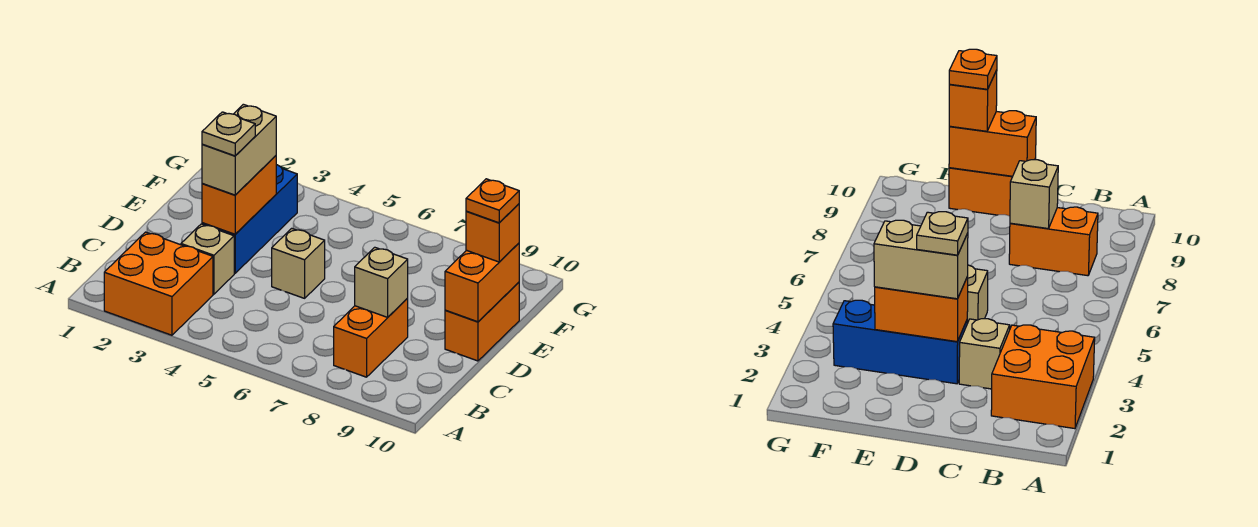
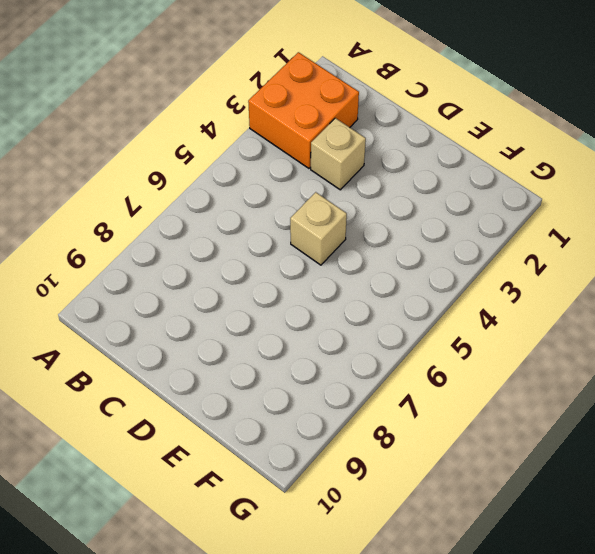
none -> orange 1x2 brick [334,299,408,377]
none -> blue 1x3 brick [202,165,297,273]
none -> orange 1x2 brick [445,282,519,361]

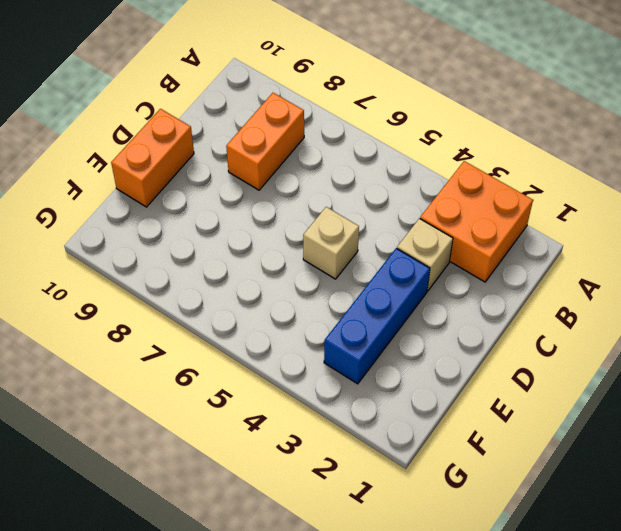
none -> tan 1x1 brick [355,247,408,317]
none -> orange 1x2 brick [202,156,276,234]
none -> orange 1x2 brick [445,243,519,322]

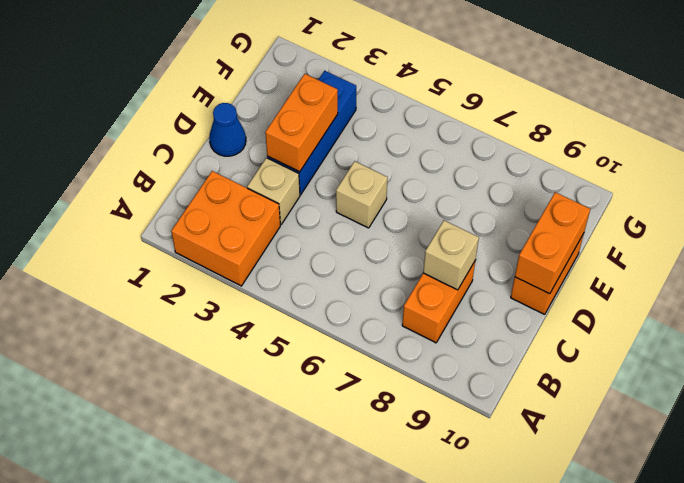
blue 1x1 cone [209,103,246,156] -> none
none -> tan 1x2 brick [202,104,276,195]
none -> orange 1x1 brick [466,204,519,262]
none -> tan 1x1 plate [202,112,255,156]

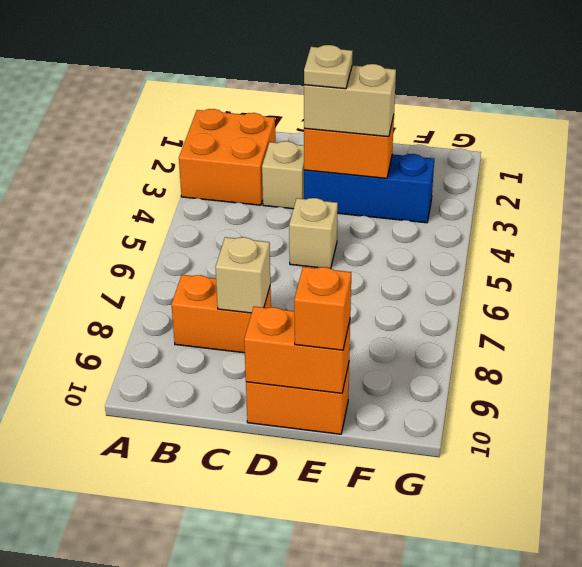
none -> orange 1x1 plate [466,179,519,223]

